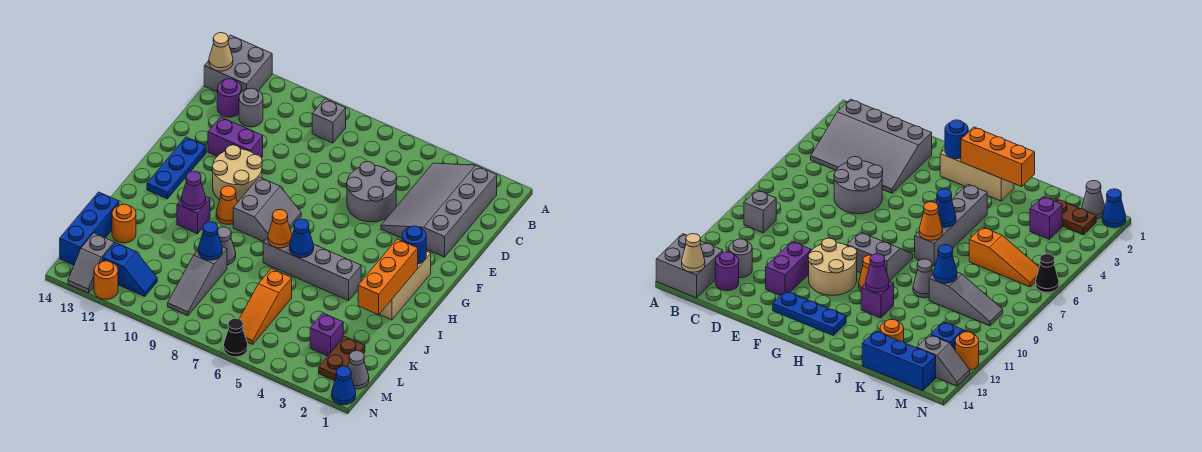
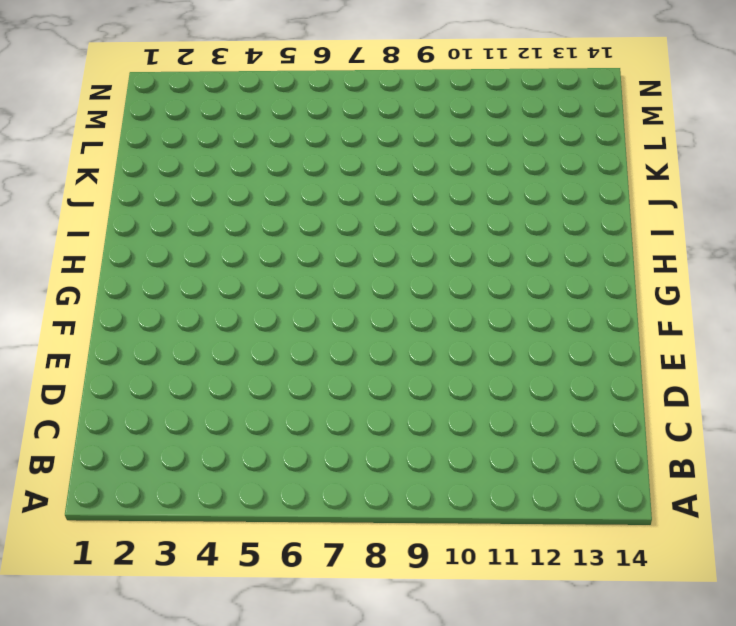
none -> grey 2x2 brick [204,35,272,92]
none -> grey 3x4 slope [381,163,497,257]
none -> grey 1x1 brick [312,99,346,143]
none -> grey 1x1 round brick [239,88,263,127]

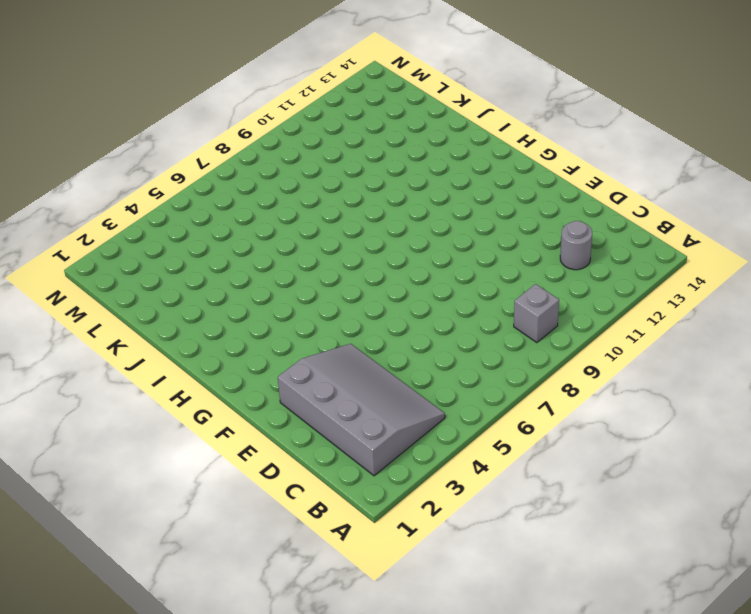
none -> grey 2x2 brick [204,35,272,92]
none -> purple 1x1 round brick [217,79,241,117]
none -> grey 2x2 round brick [347,161,397,222]
none -> purple 1x2 brick [208,117,263,158]

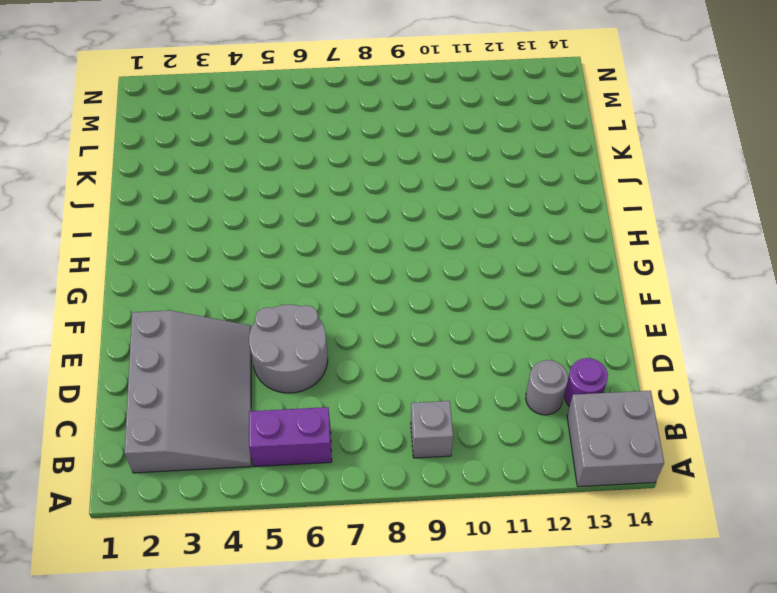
purple 1x2 brick [249,407,332,467] -> purple 1x2 brick moved to [208,117,263,158]
none -> tan 2x2 round brick [212,145,262,202]
none -> blue 1x3 plate [147,137,206,199]
none -> tan 1x3 brick [379,251,431,320]
none -> grey 2x2 slope [233,177,301,242]

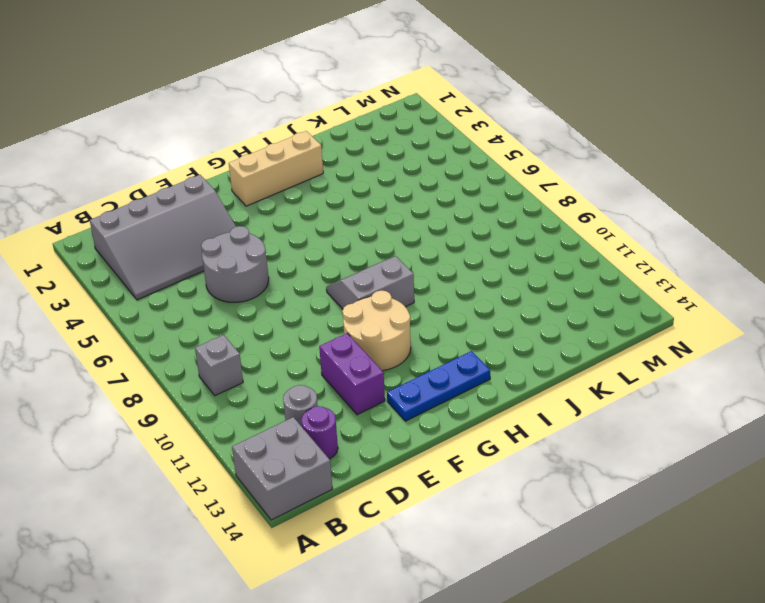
none -> orange 1x1 cone [216,186,238,224]
none -> grey 1x4 brick [263,238,361,301]
none -> purple 1x1 brick [177,197,210,234]
none -> grey 1x1 cone [218,227,236,265]

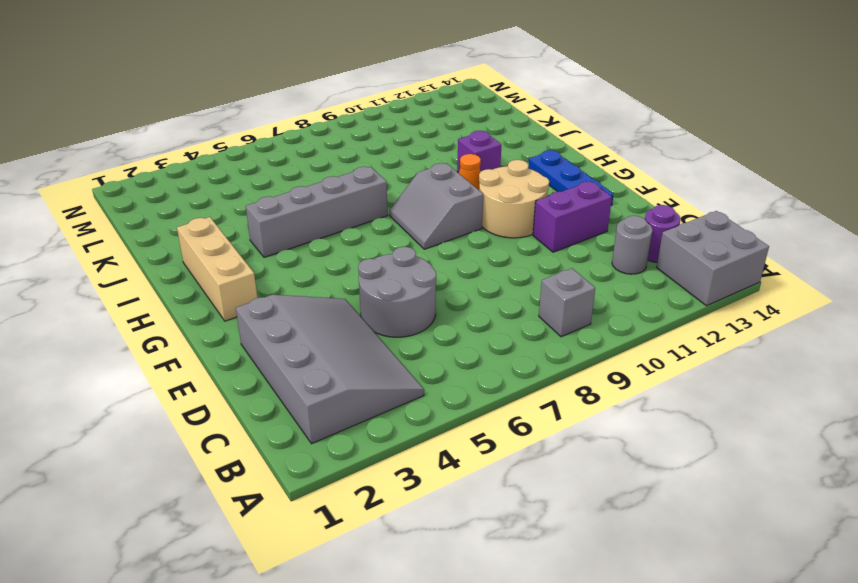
none -> grey 1x1 cone [218,227,236,265]
none -> orange 1x3 slope [239,269,292,344]
none -> grey 1x3 slope [168,247,227,316]
none -> orange 1x1 round brick [112,204,136,243]

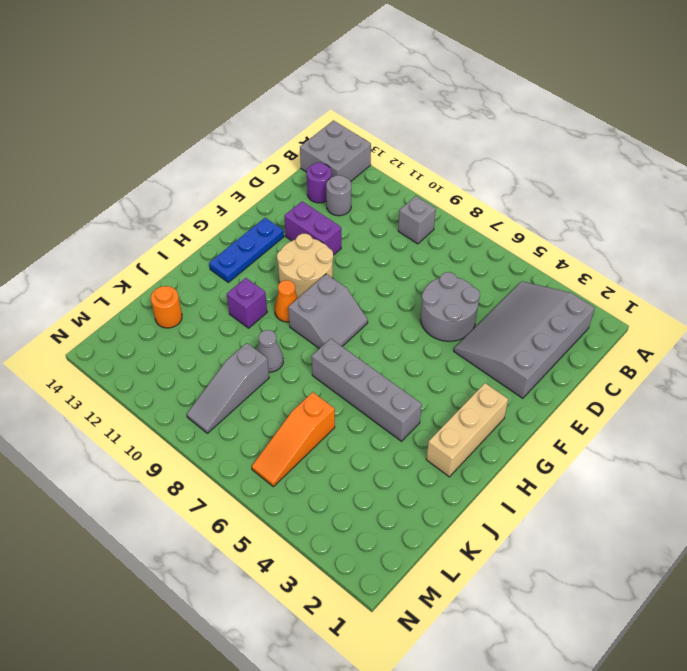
none -> blue 1x3 brick [60,192,119,265]
none -> brown 1x2 plate [319,337,365,381]
none -> purple 1x1 brick [310,313,343,356]
none -> grey 1x1 cone [348,351,369,389]

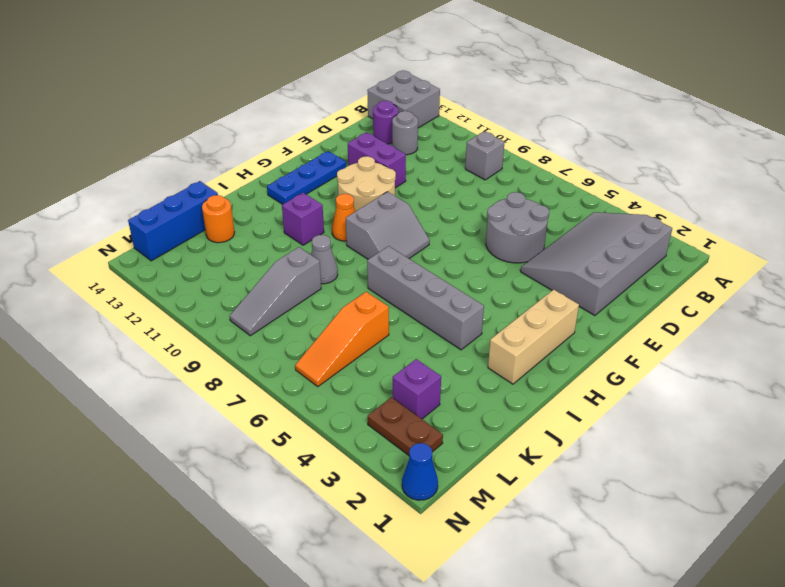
brown 1x2 plate [368,397,443,455] -> brown 1x2 plate turned to [319,337,365,381]
none -> grey 1x1 cone [348,351,369,389]
none -> blue 1x2 slope [103,243,157,297]
none -> grey 1x2 slope [68,233,114,293]
none -> black 1x1 cone [224,318,248,357]

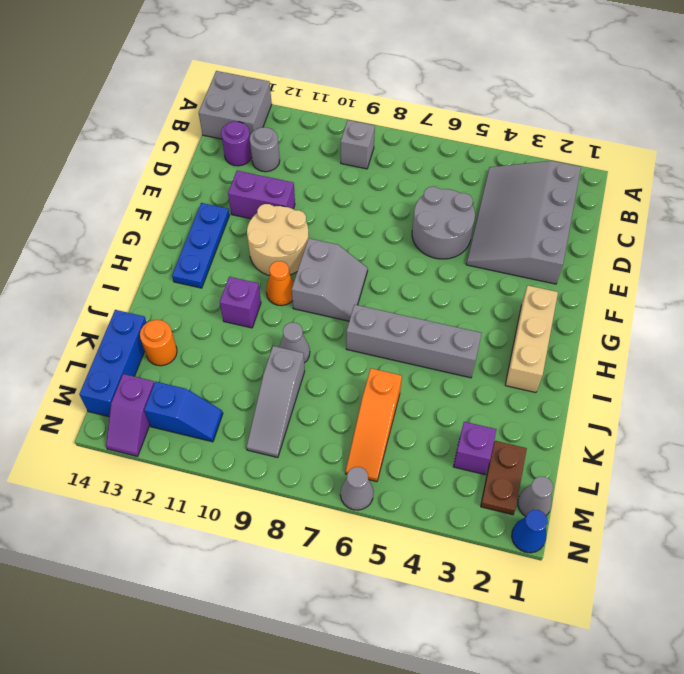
purple 1x2 slope [106,374,154,456] -> grey 1x2 slope [68,233,114,293]
grey 1x1 cone [340,467,374,510] -> black 1x1 cone [224,318,248,357]
none -> orange 1x1 round brick [94,261,118,299]
none -> tan 1x1 cone [209,33,233,71]
none -> blue 1x1 round brick [402,226,426,264]
none -> orange 1x3 brick [358,239,418,315]

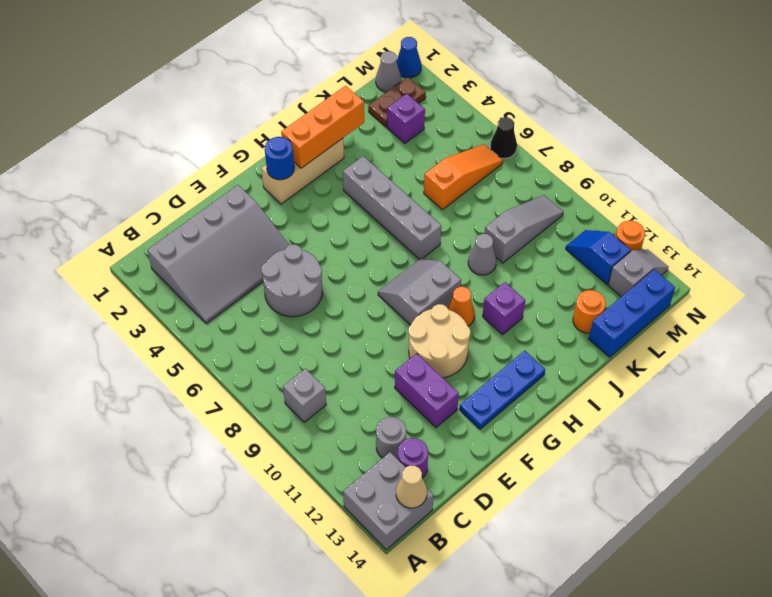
none -> blue 1x1 cone [290,219,314,258]
none -> orange 1x1 cone [268,210,292,248]
none -> purple 1x1 cone [182,171,206,210]
none -> blue 1x1 cone [198,222,222,260]

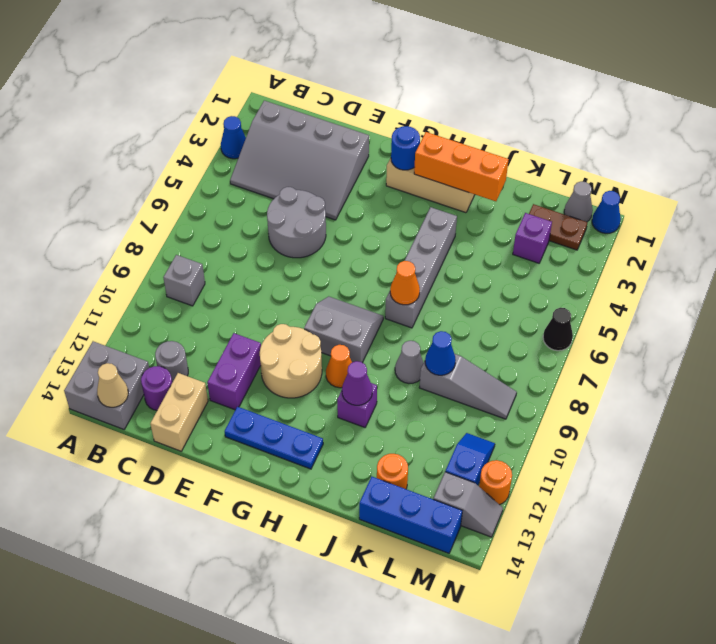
blue 1x1 cone [221,116,246,159] -> blue 1x1 cone moved to [290,219,314,258]
tan 1x2 brick [150,373,208,451] -> none
none -> orange 1x3 slope [239,269,292,344]

